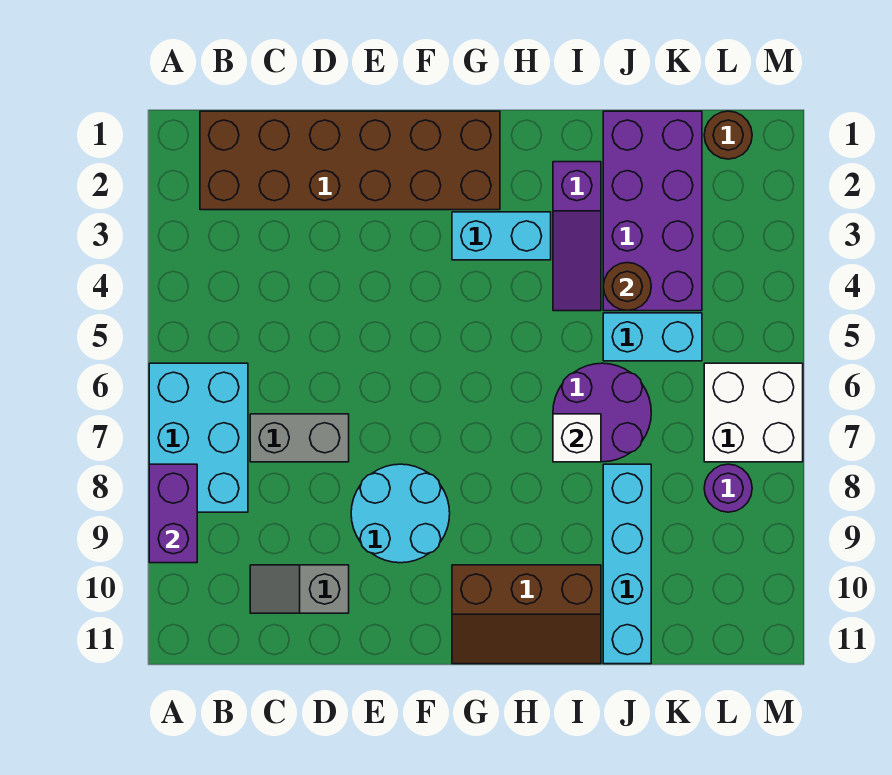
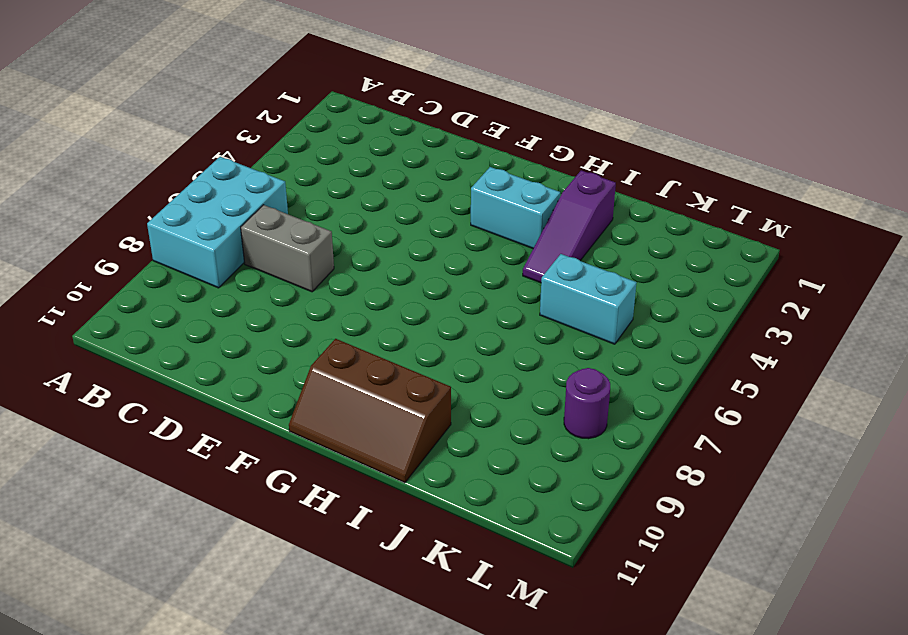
none -> brown 2x6 brick [200,111,500,210]
none -> grey 1x2 slope [250,565,349,613]
none -> cyan 2x2 round brick [351,464,450,563]

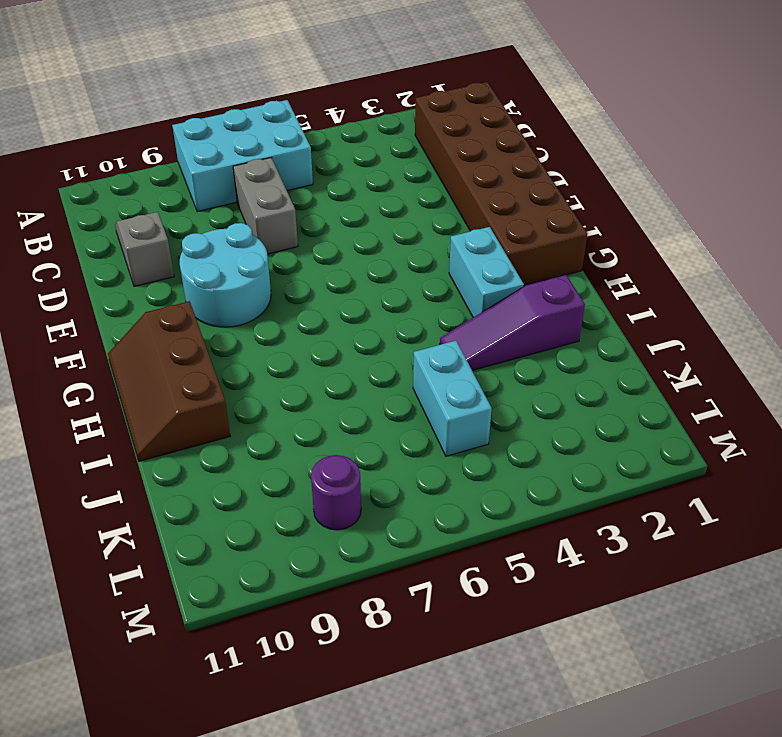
none -> purple 2x2 round brick [553,363,651,462]
none -> purple 2x4 brick [603,111,702,311]
none -> cyan 1x4 brick [603,464,651,664]

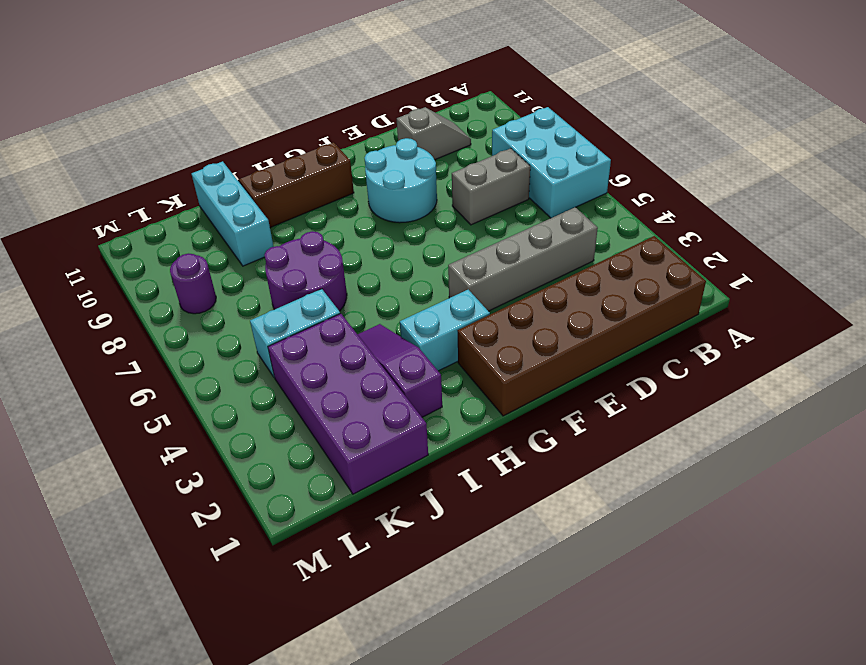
grey 1x4 brick [448,207,598,311] -> none
cyan 1x3 brick [192,161,274,266] -> cyan 1x4 brick [603,464,651,664]
none -> brown 1x1 round brick [704,111,752,159]
none -> white 2x2 brick [704,363,803,462]
none -> purple 1x2 brick [149,464,197,563]

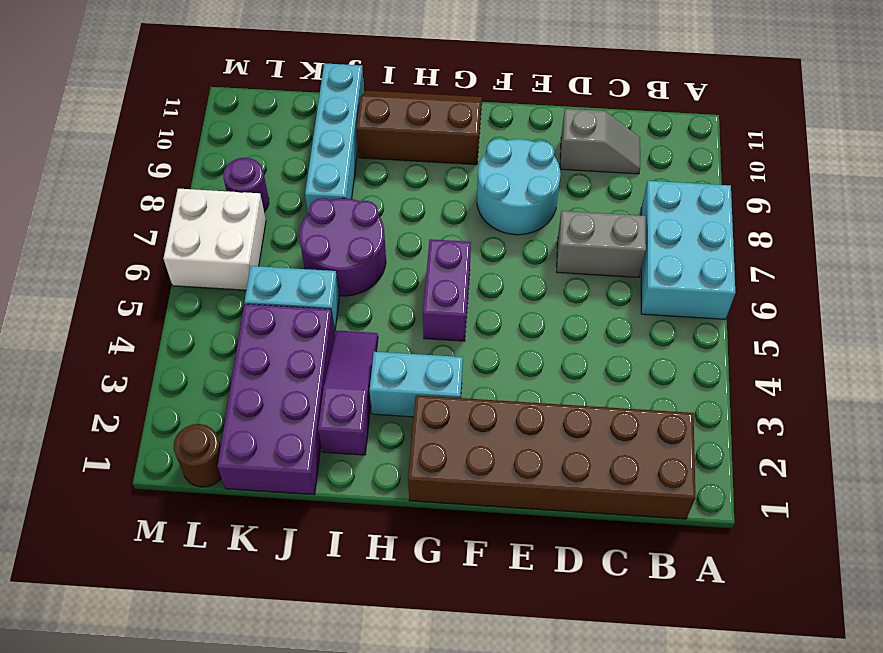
purple 1x2 brick [423,239,471,341] -> purple 1x2 brick moved to [149,464,197,563]
none -> white 1x1 brick [553,414,601,462]
none -> brown 1x1 round brick [603,263,651,311]

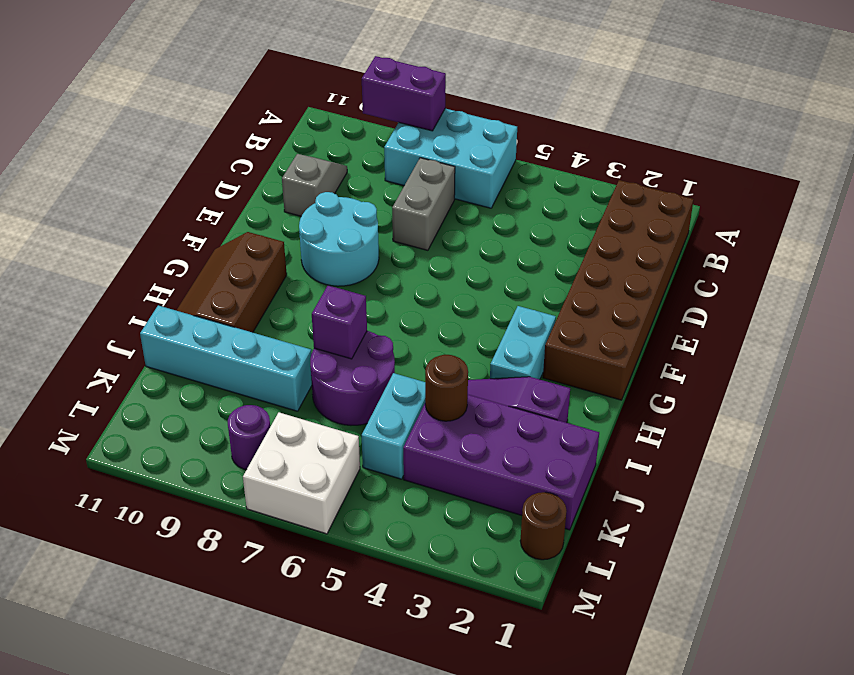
purple 1x1 brick [312,285,367,359] -> white 1x1 brick [553,414,601,462]

